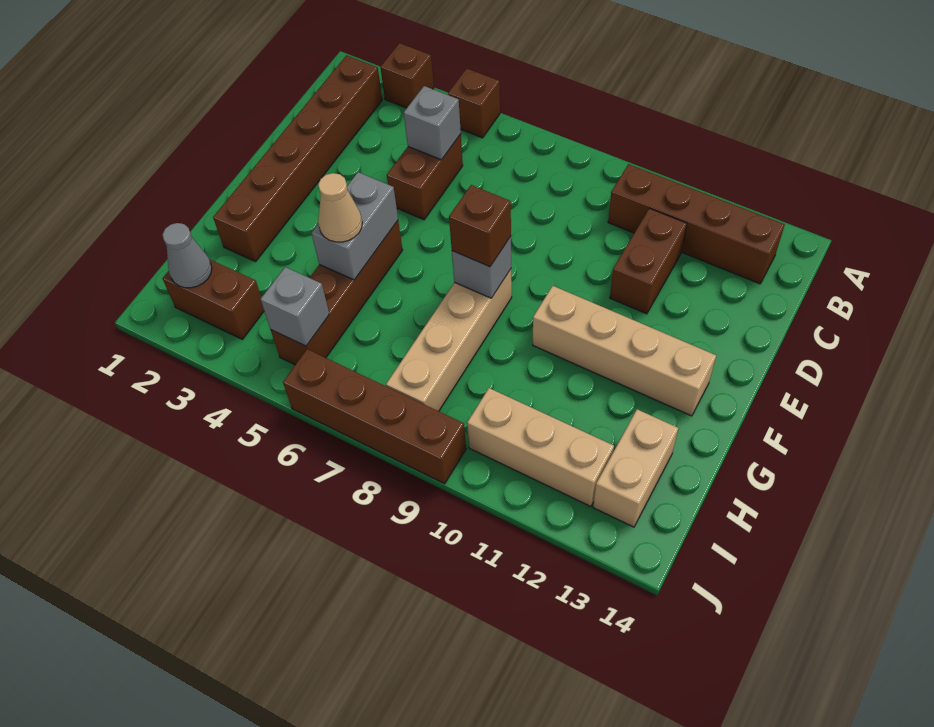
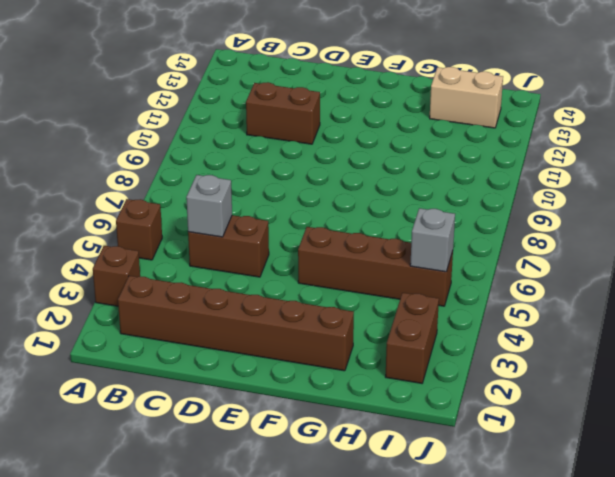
none -> brown 1x4 brick [608,164,785,284]
none -> tan 1x4 brick [386,269,512,411]
none -> tan 1x4 brick [533,286,716,416]

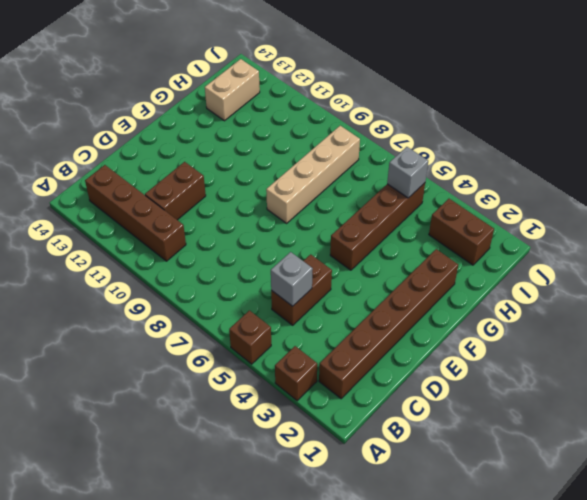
none -> tan 1x4 brick [533,286,716,416]
none -> tan 1x3 brick [467,388,614,506]
none -> brown 1x4 brick [283,349,466,484]

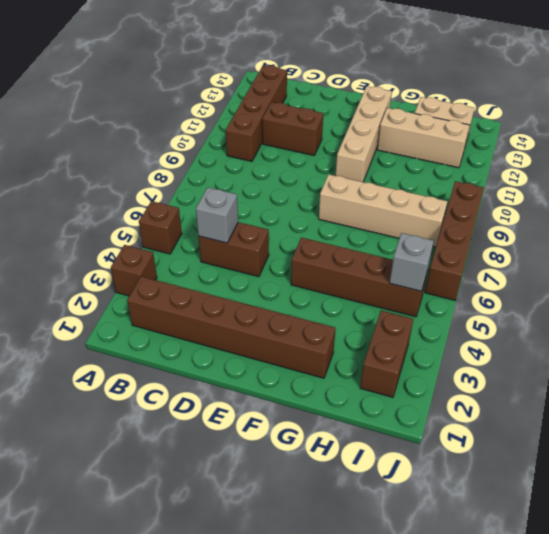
tan 1x3 brick [377,108,469,168] -> tan 1x3 brick turned to [467,388,614,506]
none -> grey 1x2 brick [311,172,398,280]
none -> grey 1x1 brick [452,236,511,298]
none -> grey 1x1 cone [163,223,212,288]

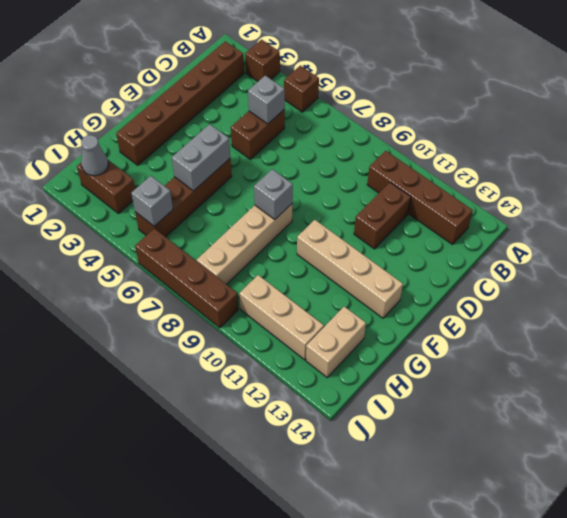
none -> brown 1x1 brick [449,185,511,267]
none -> tan 1x1 cone [318,173,362,242]

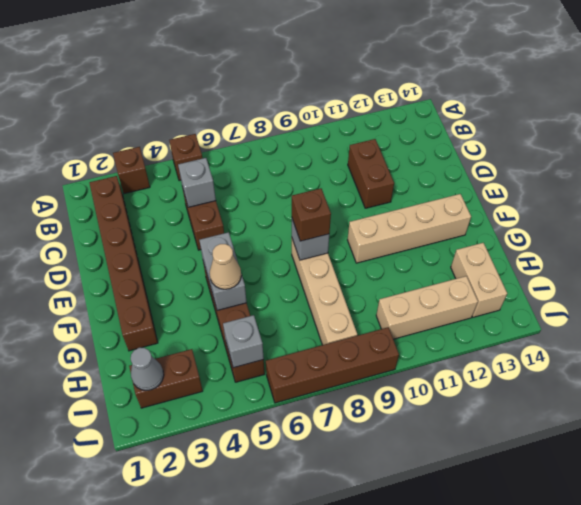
none -> brown 1x4 brick [608,164,785,284]

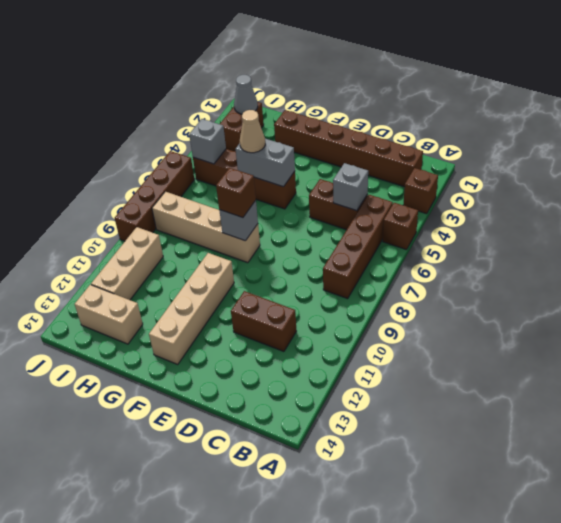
brown 1x4 brick [323,195,393,299] -> brown 1x4 brick moved to [608,164,785,284]

